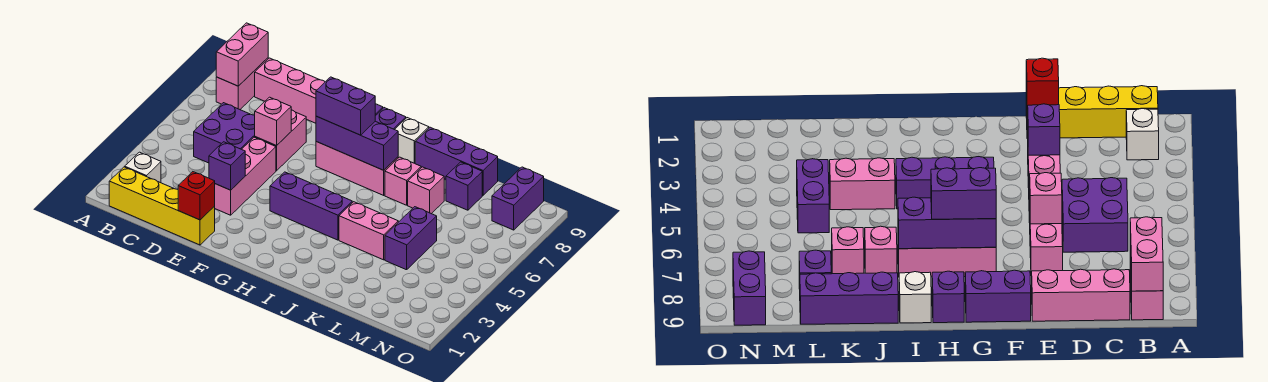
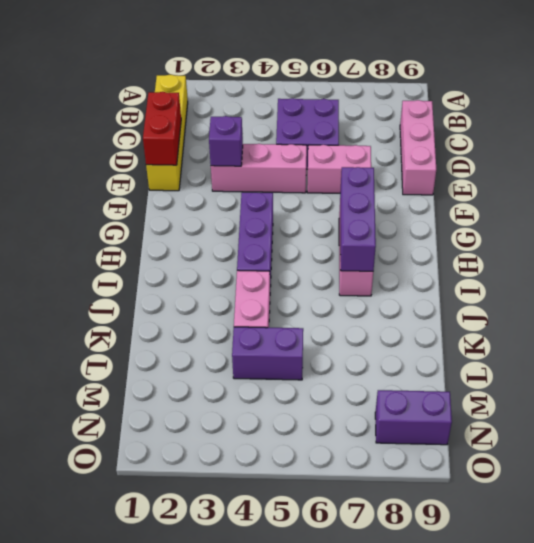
red 1x2 brick [143,92,181,165] -> red 1x1 brick [178,172,215,220]
none -> white 1x1 brick [125,152,161,183]
none -> pink 1x2 brick [216,58,268,109]
none -> purple 1x2 brick [965,270,1031,322]

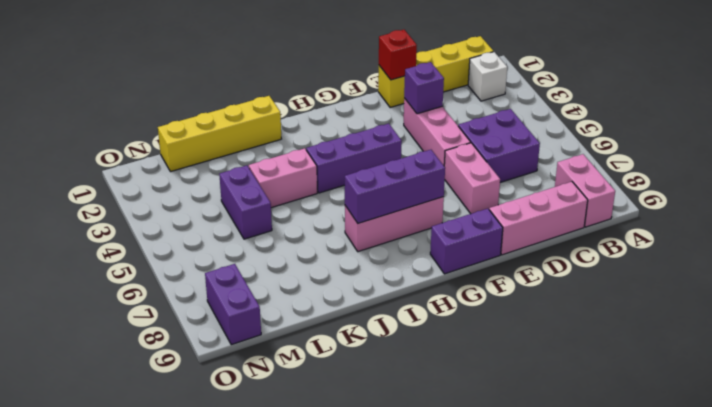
yellow 1x4 brick [158,96,281,172] -> none
none -> purple 1x1 brick [375,108,406,130]
none -> white 1x1 brick [395,118,429,163]
none -> pink 1x1 brick [385,157,421,205]

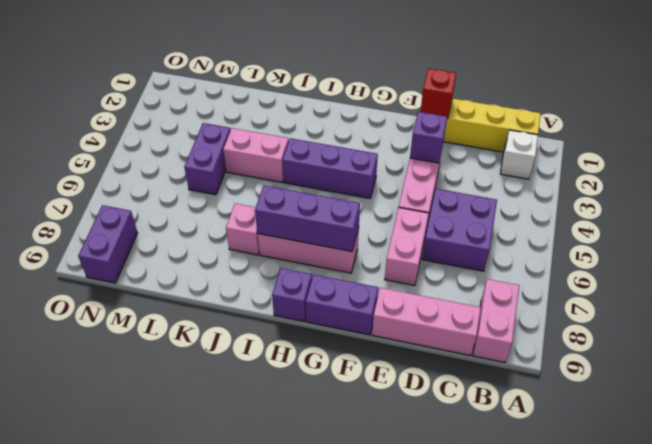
none -> white 1x1 brick [395,118,429,163]
none -> purple 1x3 brick [415,127,498,195]
none -> pink 1x1 brick [408,167,444,214]

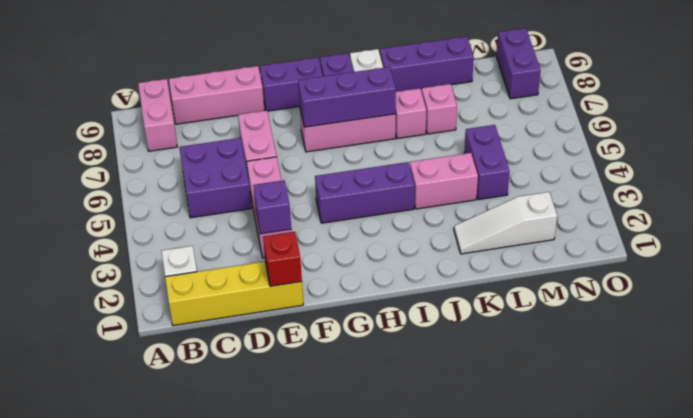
white 1x3 slope [454,192,557,254] -> none
none -> purple 1x1 brick [446,162,482,210]
none -> pink 1x2 brick [216,23,268,86]
none -> pink 1x1 brick [255,97,291,146]

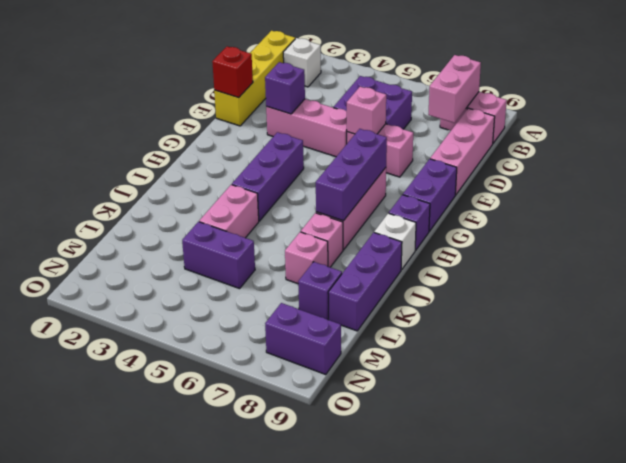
pink 1x2 brick [428,55,481,123] -> pink 1x2 brick turned to [216,23,268,86]
none -> purple 1x2 brick [316,77,375,135]

